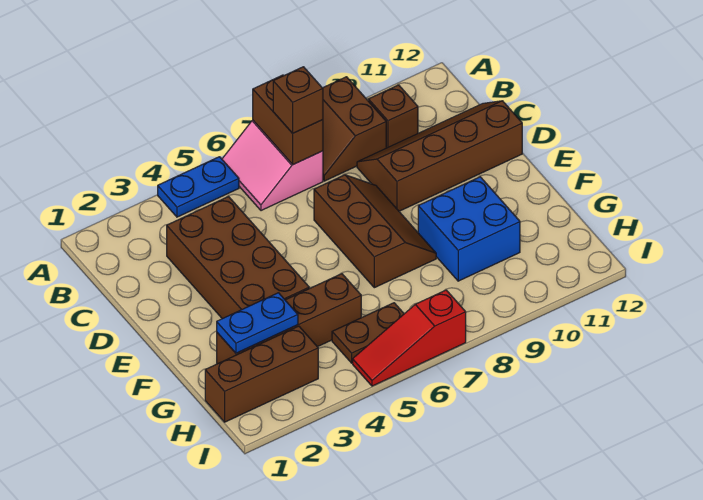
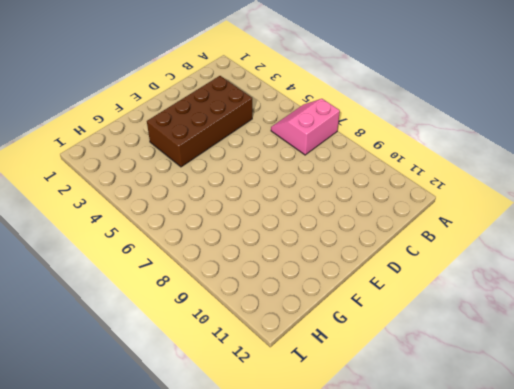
none -> blue 1x2 plate [158,157,239,217]
none -> brown 2x2 slope [323,77,386,181]
none -> brown 1x1 brick [368,85,418,148]

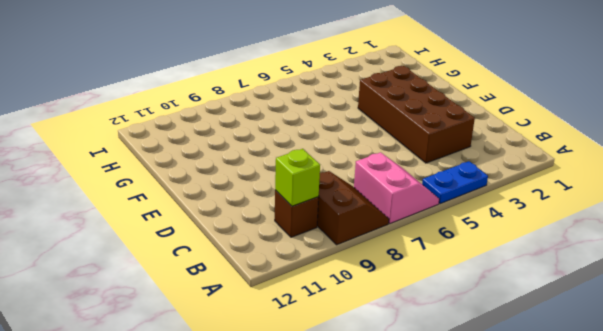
lime 1x1 brick [275,149,320,206] -> none
none -> brown 2x4 slope [357,101,522,211]
none -> brown 2x3 slope [314,175,436,288]
none -> blue 2x2 brick [418,177,520,281]

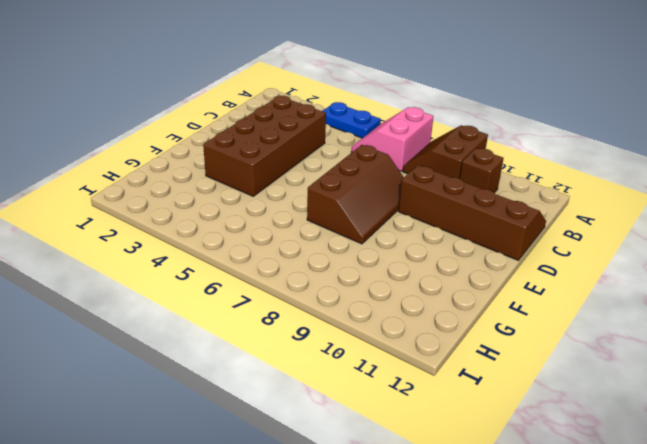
none -> blue 2x2 brick [418,177,520,281]
none -> brown 1x4 brick [217,274,361,364]
none -> brown 1x3 brick [205,326,318,422]

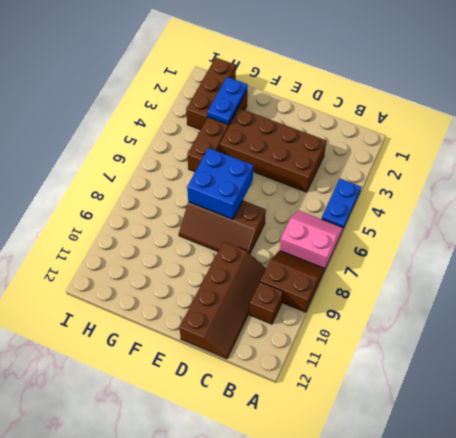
blue 2x2 brick [187,148,253,219] -> blue 2x2 brick moved to [418,177,520,281]
none -> brown 1x2 plate [332,303,404,363]
none -> red 1x3 slope [353,290,466,386]
none -> brown 1x2 brick [253,75,323,165]

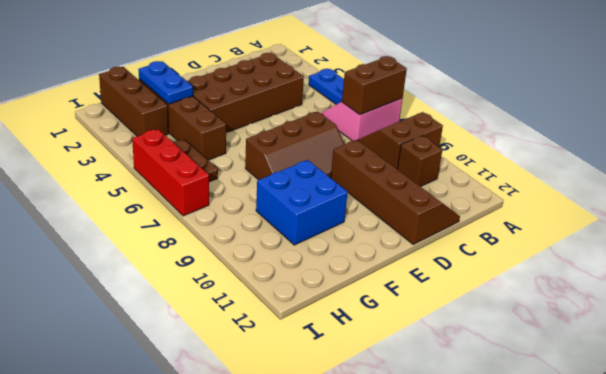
red 1x3 brick [132,129,209,216] -> red 1x3 slope [353,290,466,386]
none -> brown 1x1 brick [273,67,323,133]

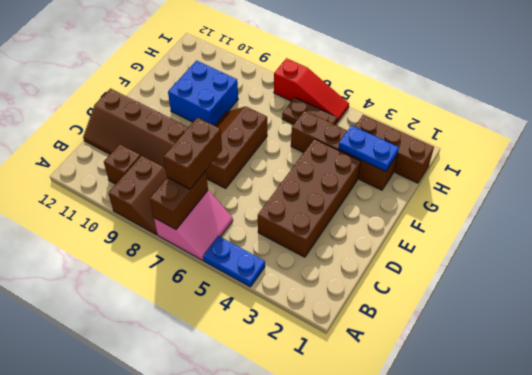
brown 1x2 brick [164,117,222,189] -> brown 1x1 brick [273,67,323,133]

